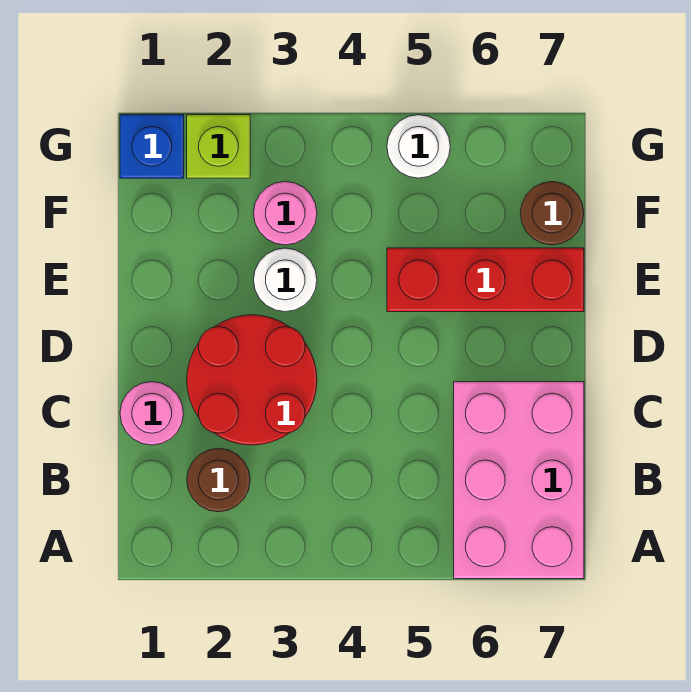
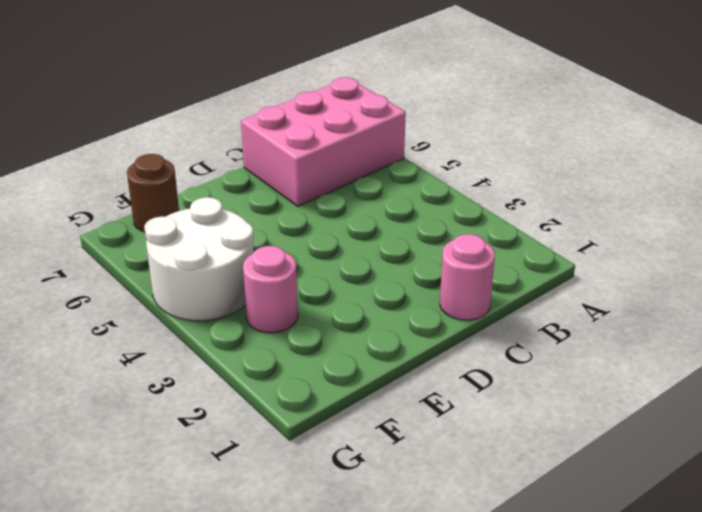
white 2x2 round brick [144,197,254,321] -> white 1x1 round brick [387,115,450,178]
none -> brown 1x1 round brick [187,448,250,512]
none -> red 2x2 round brick [187,315,317,445]

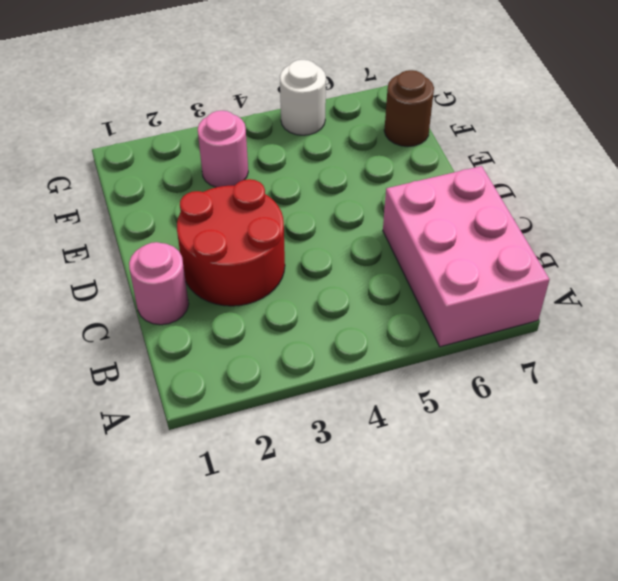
none -> brown 1x1 round brick [187,448,250,512]
none -> white 1x1 round brick [254,248,317,312]

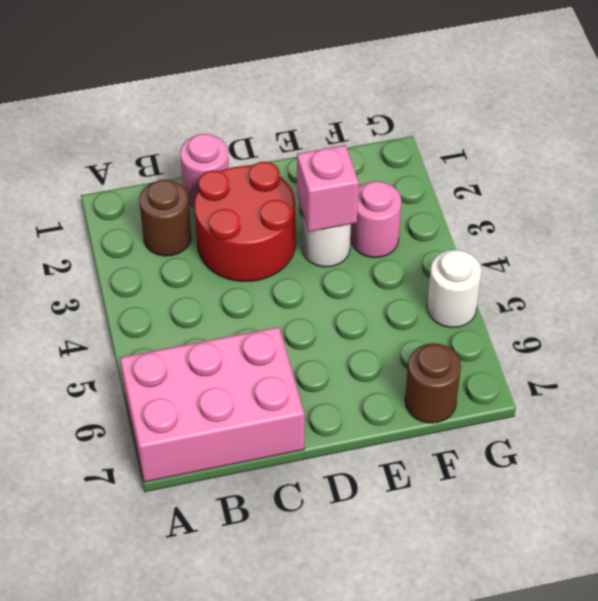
pink 1x1 brick [297,145,359,232] -> none
none -> red 1x3 brick [387,248,584,312]
none -> blue 1x1 brick [120,115,184,178]

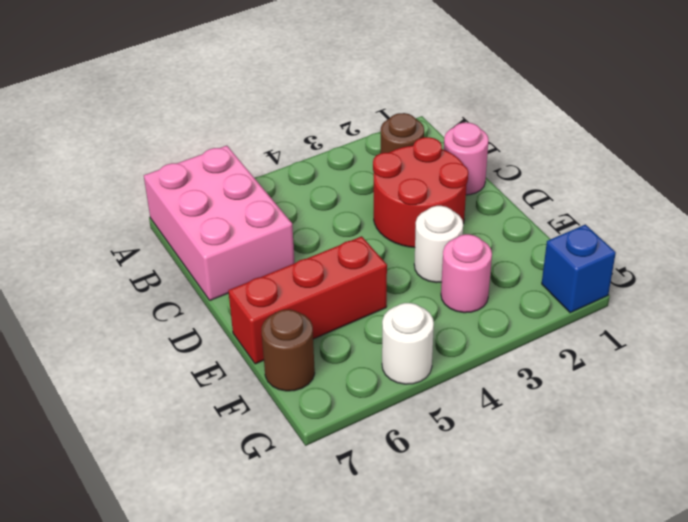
none -> lime 1x1 brick [187,115,250,178]

